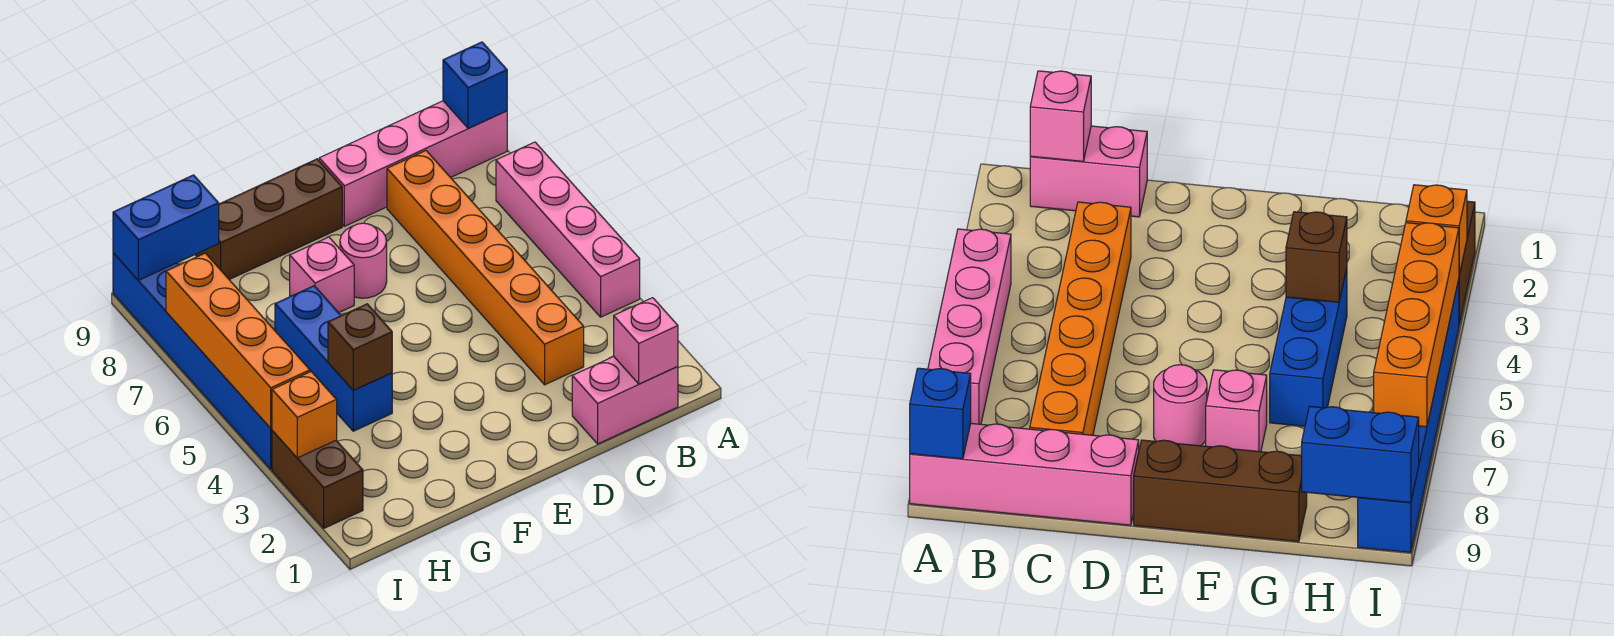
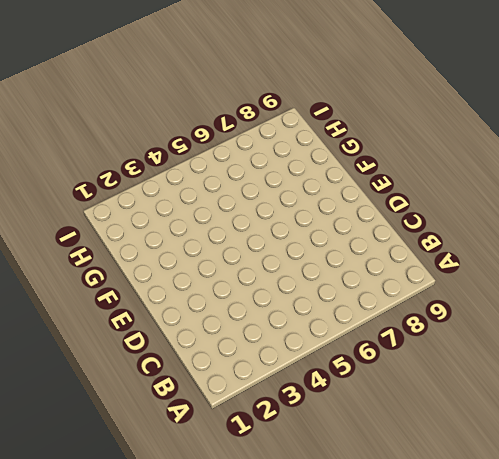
none -> pink 1x4 brick [496,142,640,317]
none -> pink 1x4 brick [319,101,507,226]
none -> pink 1x2 brick [572,357,678,444]

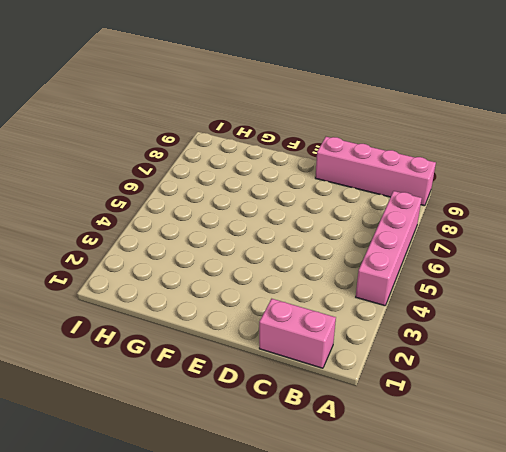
none -> orange 1x6 brick [387,151,584,385]
none -> pink 1x1 round brick [340,223,387,298]
none -> brown 1x3 brick [196,159,342,280]

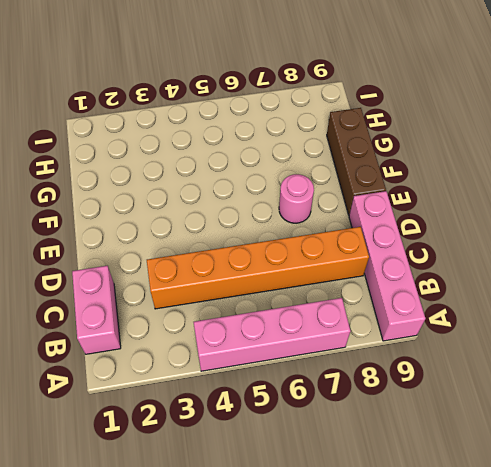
none -> pink 1x1 brick [290,237,354,313]
none -> blue 1x3 brick [275,286,392,431]
none -> brown 1x2 brick [272,431,363,528]

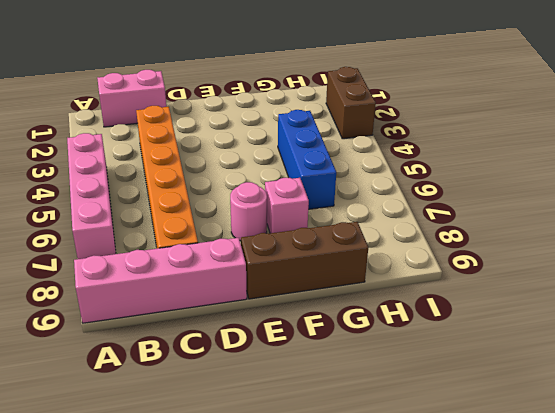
none -> blue 1x6 brick [113,253,272,469]
none -> blue 1x1 brick [443,42,507,129]
none -> pink 1x1 brick [614,298,678,384]

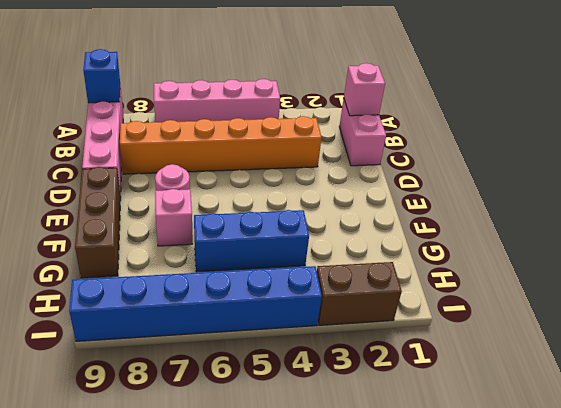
none -> brown 1x1 brick [328,304,392,390]
none -> blue 1x2 brick [113,175,219,280]
none -> orange 1x1 brick [272,372,337,458]

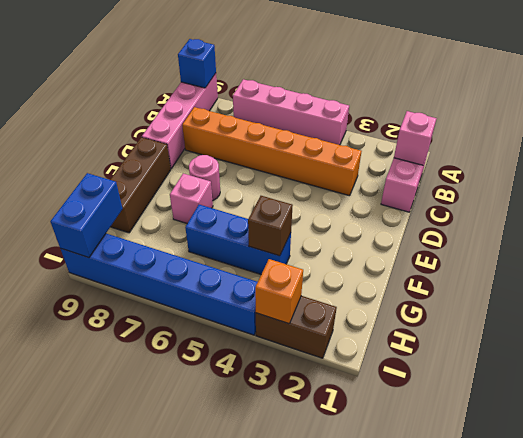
none -> orange 1x4 brick [166,253,310,428]

